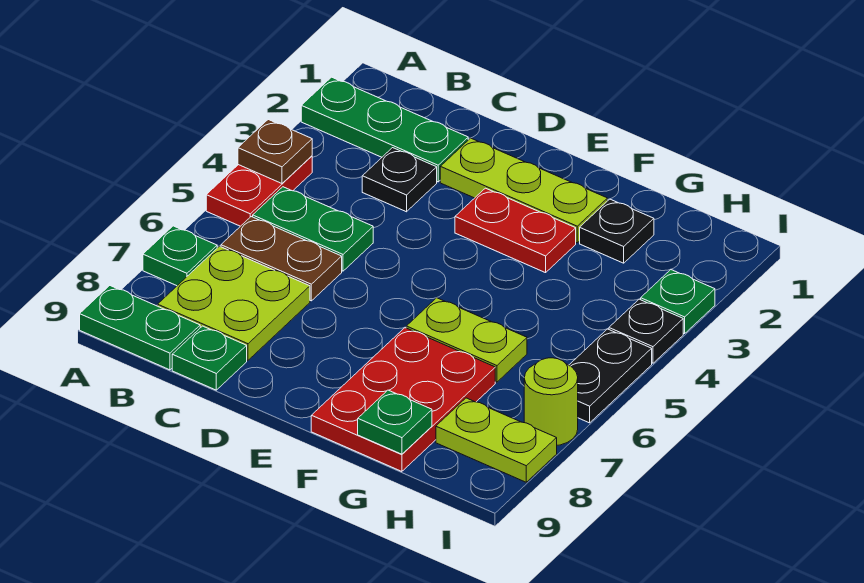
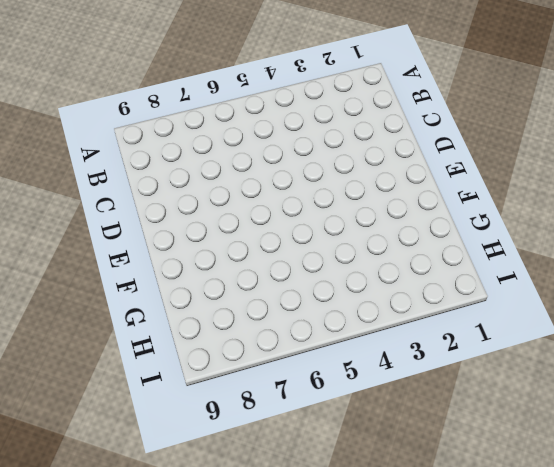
none -> green 1x3 plate [301,77,468,182]
none -> red 1x2 plate [206,156,312,226]
none -> green 1x1 plate [143,226,217,286]

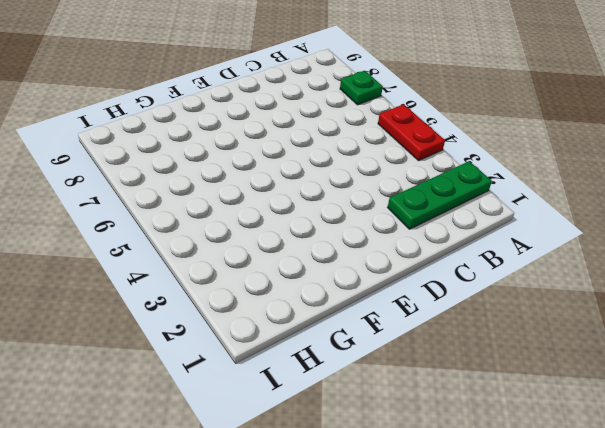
none -> green 1x2 plate [80,286,200,370]
none -> green 1x2 plate [253,187,373,271]
none -> brown 1x2 plate [221,217,342,301]

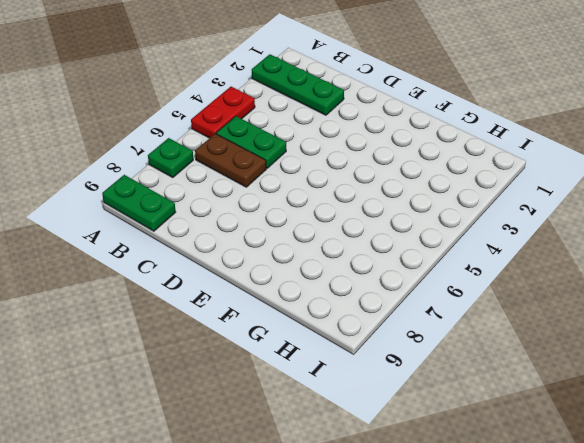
none -> lime 2x2 plate [158,246,310,360]
none -> black 1x1 plate [362,148,437,212]
none -> green 1x1 plate [172,326,247,390]

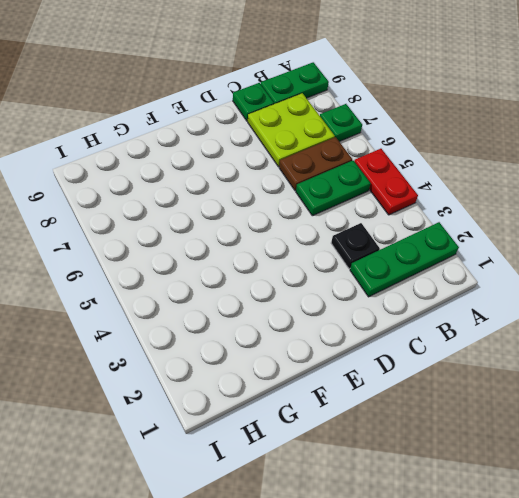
none -> lime 1x3 plate [440,138,607,243]
none -> red 1x2 plate [455,188,576,273]
none -> lime 1x2 plate [406,298,527,382]

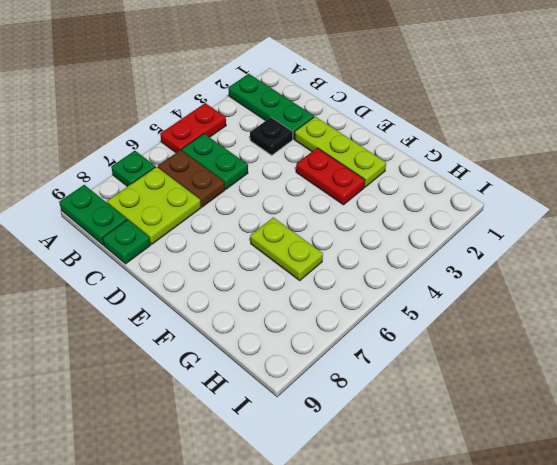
none -> red 2x3 plate [311,328,495,471]
none -> black 1x1 plate [580,199,654,263]
none -> lime 1x2 plate [436,398,557,482]

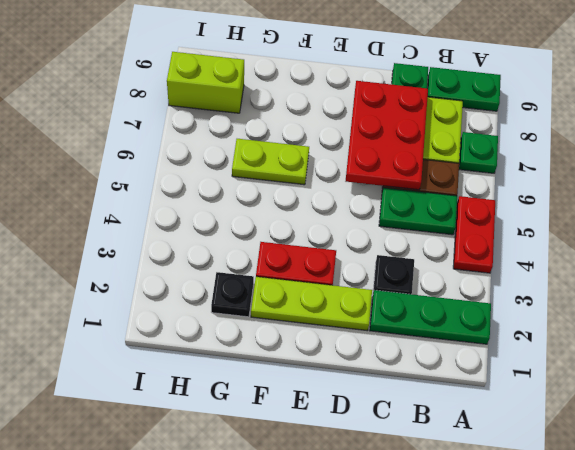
red 2x3 plate [346,81,428,190] -> red 2x3 plate moved to [311,328,495,471]
lime 1x2 brick [167,52,244,113] -> lime 1x2 plate [436,398,557,482]
none -> green 1x1 plate [641,270,715,334]
none -> black 1x1 plate [609,299,683,363]
none -> black 1x2 plate [569,329,652,423]

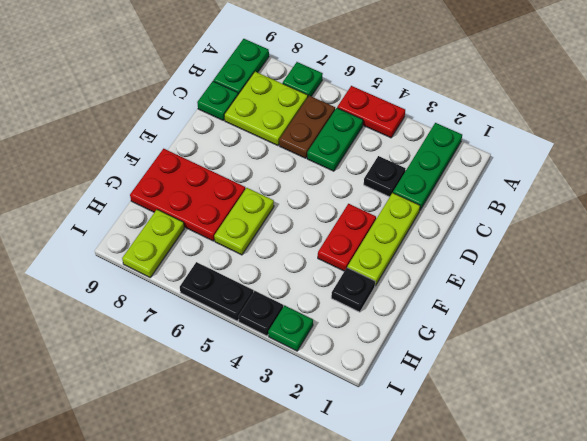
none -> lime 1x1 round brick [524,358,578,445]
none -> brown 1x1 plate [238,120,312,183]
none -> green 1x1 plate [358,390,432,454]

